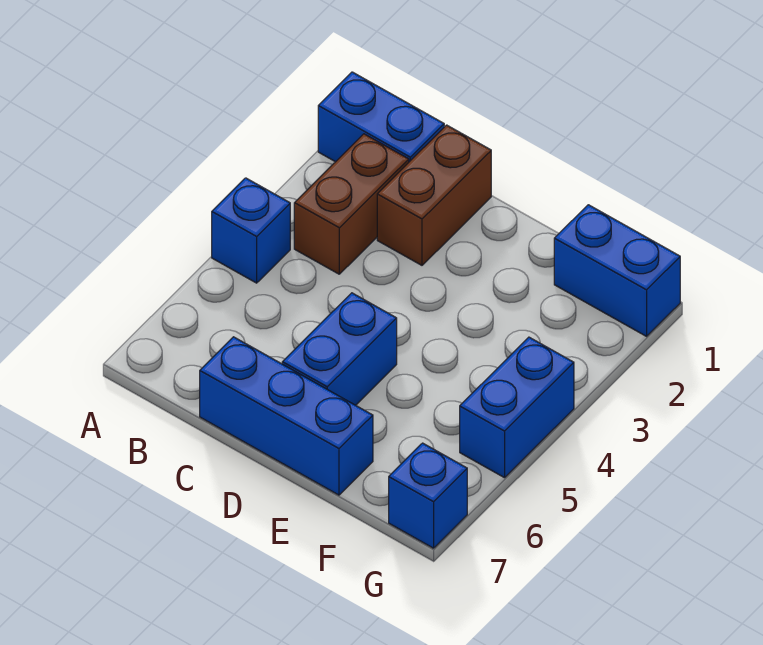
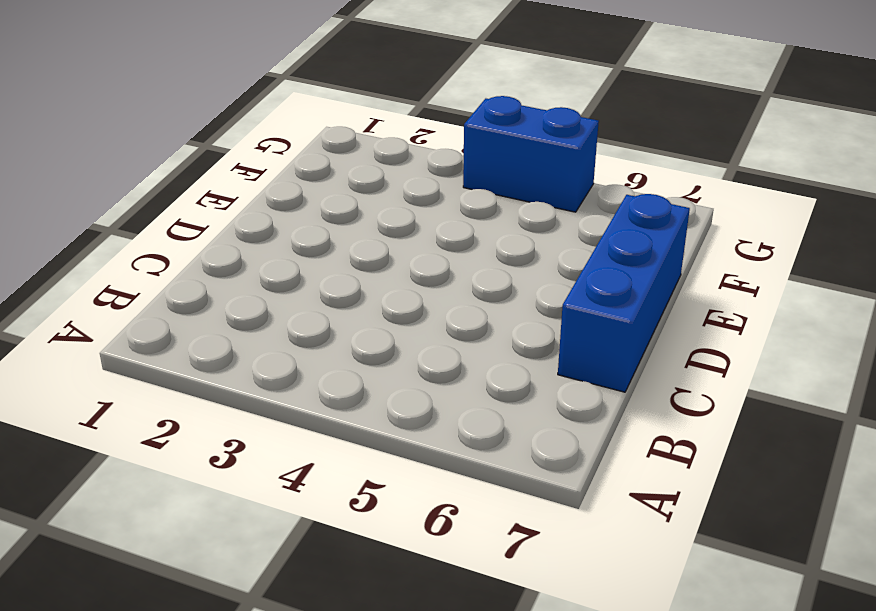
none -> blue 1x2 brick [318,72,444,162]
none -> blue 1x1 brick [212,178,290,283]

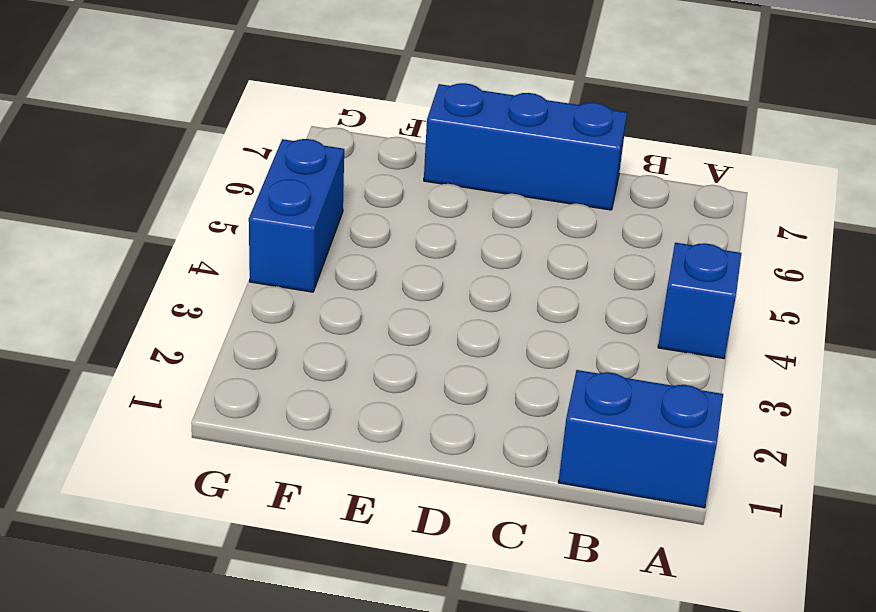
none -> brown 1x2 brick [294,134,409,274]
none -> brown 1x2 brick [377,125,491,265]

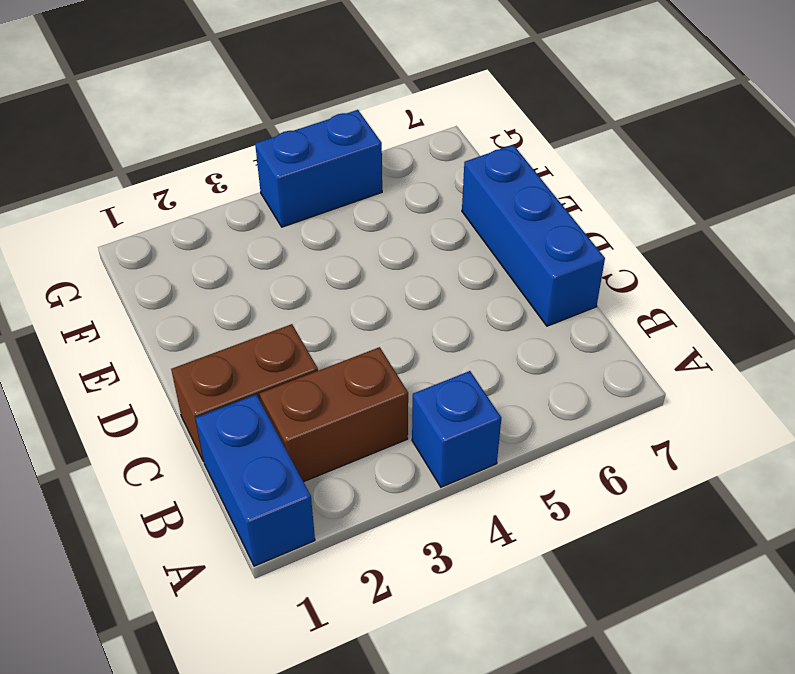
none -> blue 1x2 brick [282,293,397,405]
none -> blue 1x2 brick [554,205,680,336]

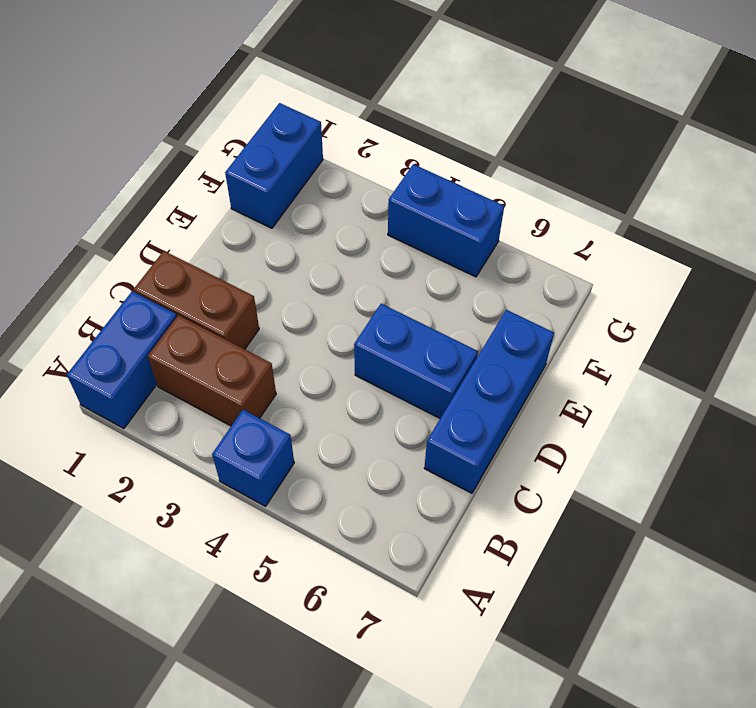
none -> blue 1x1 brick [389,443,467,548]

